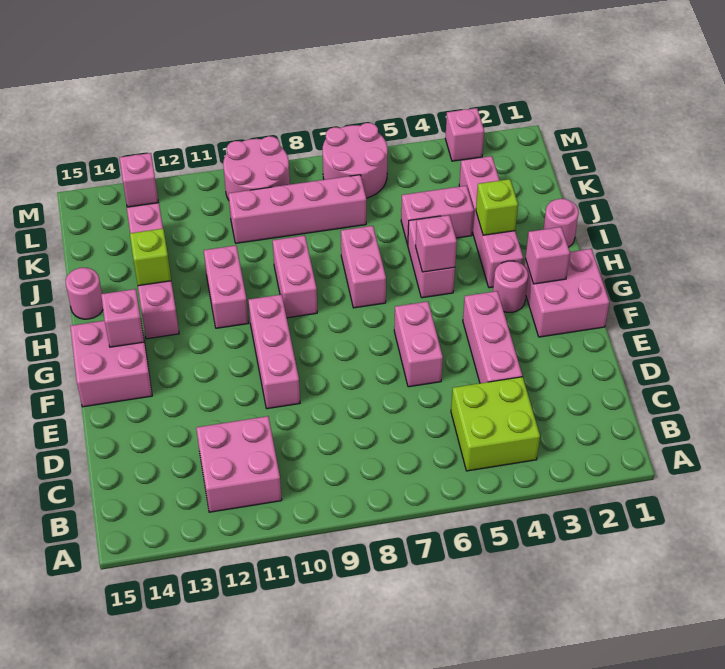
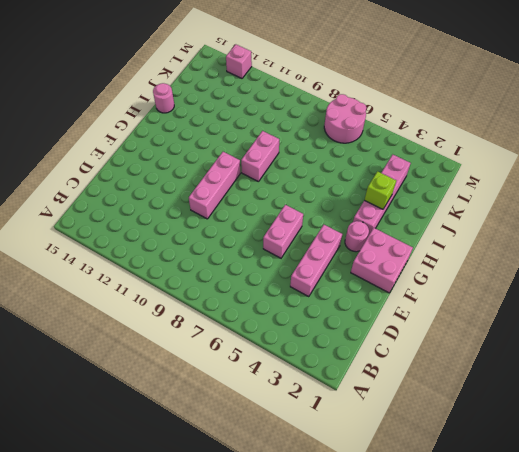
none -> lime 2x2 brick [451,377,540,471]
none -> pink 2x2 brick [196,416,282,512]
none -> pink 2x2 brick [70,321,152,407]

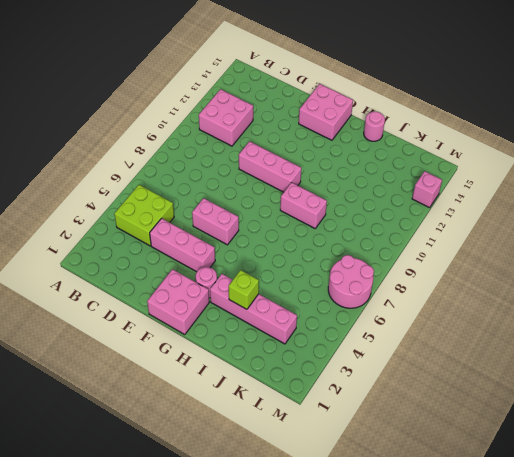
none -> pink 1x2 brick [408,216,455,298]
none -> pink 1x2 brick [341,226,386,308]
none -> pink 1x2 brick [204,245,249,328]

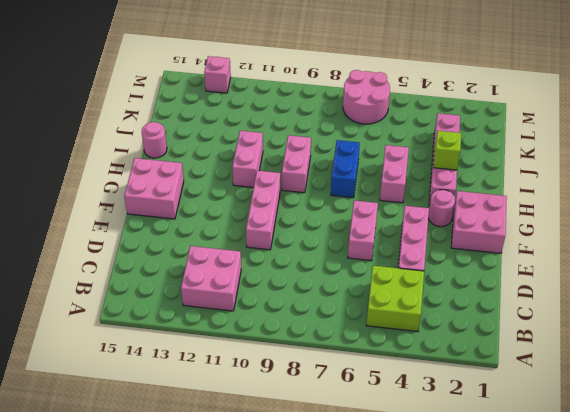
blue 1x2 brick [331,140,360,198] -> pink 1x2 brick [341,226,386,308]
none -> pink 1x4 brick [127,203,179,339]
none -> pink 1x1 round brick [544,199,579,247]
none -> pink 1x2 brick [401,186,474,245]

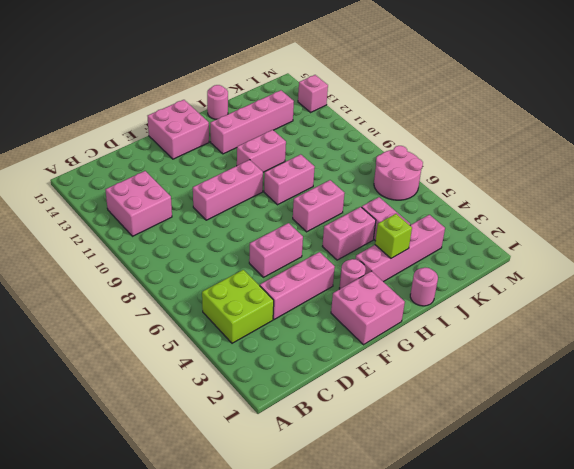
none -> pink 1x4 brick [229,175,367,243]
none -> pink 2x2 round brick [223,136,290,200]
none -> pink 1x1 brick [445,108,484,161]

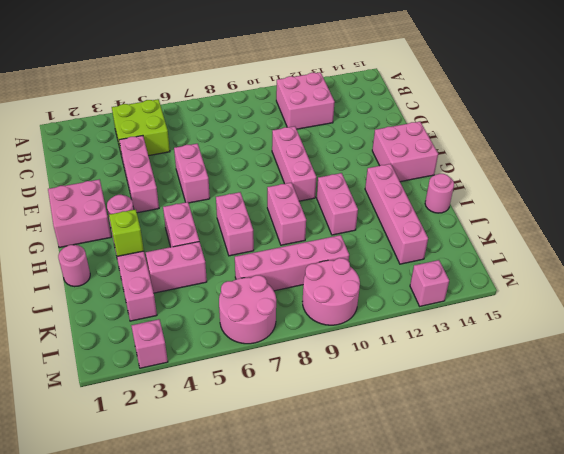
none -> pink 1x1 brick [525,227,570,284]
none -> pink 1x1 brick [101,289,144,347]
none -> pink 1x1 brick [416,215,457,272]

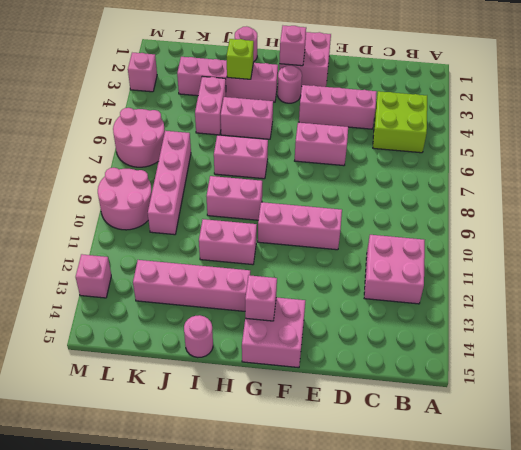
none -> pink 1x1 brick [416,215,457,272]
none -> lime 1x1 brick [130,229,171,286]

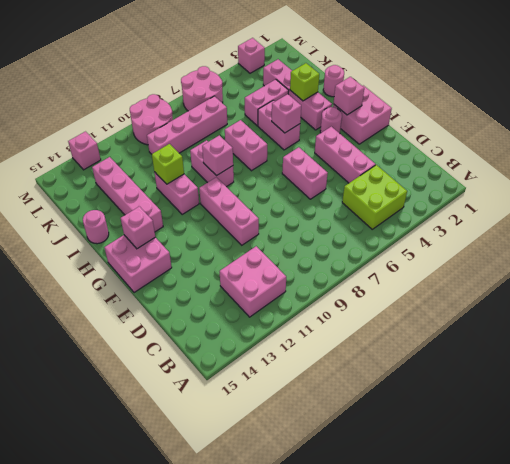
pink 1x1 brick [202,135,233,176] -> none
lime 1x1 brick [152,144,184,184] -> lime 1x1 brick moved to [130,229,171,286]

